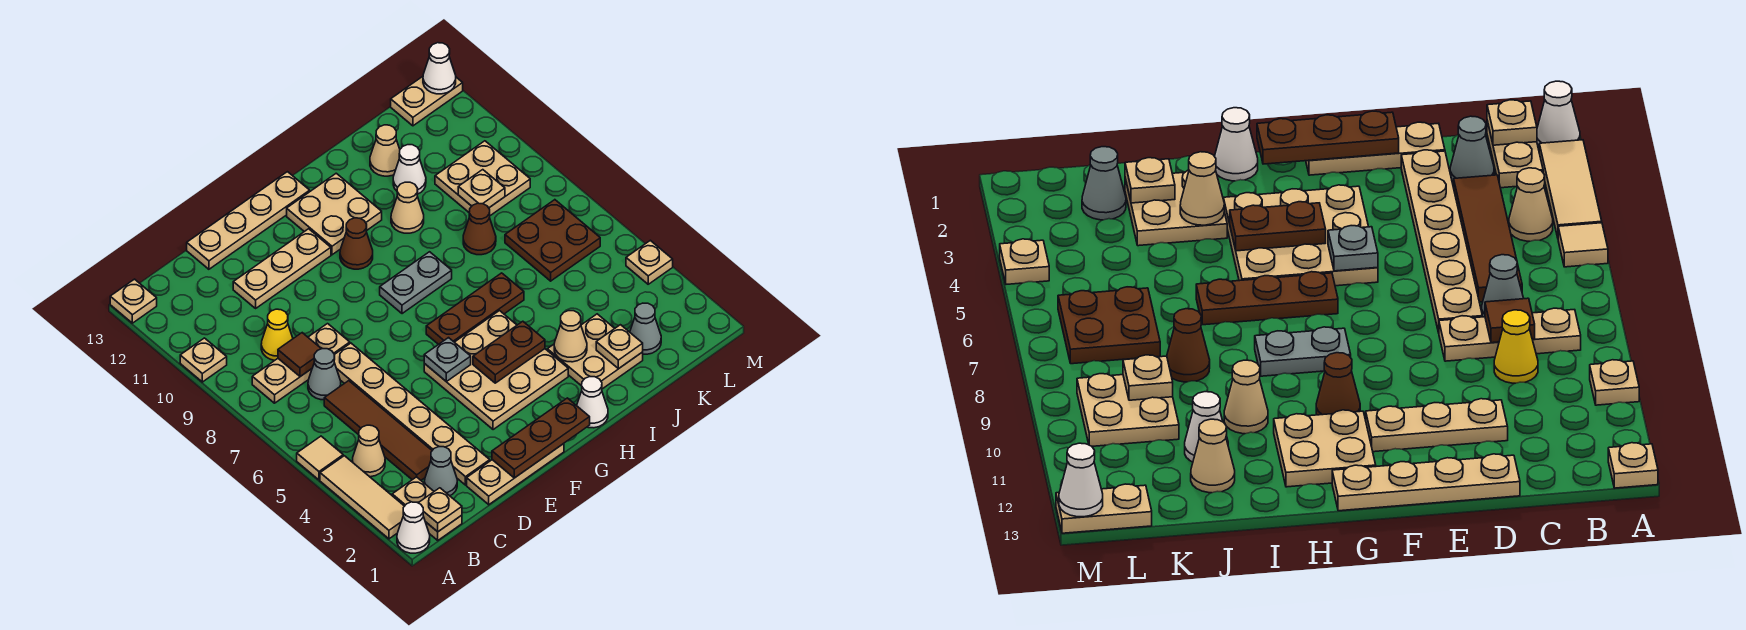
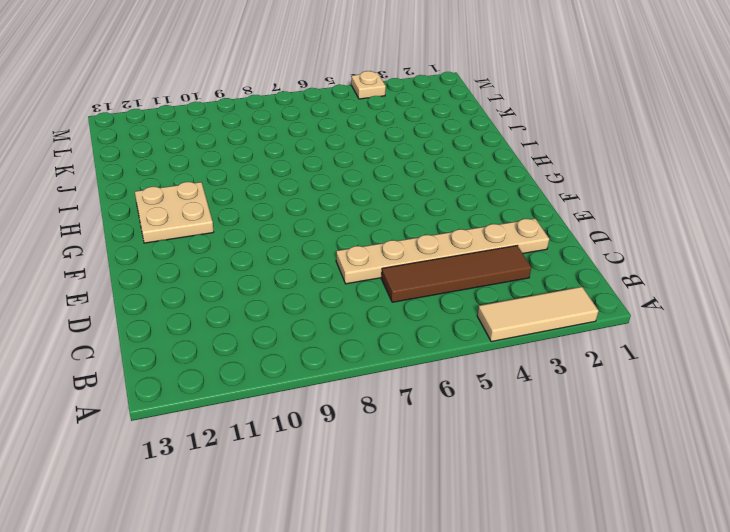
none -> white 1x1 cone [397,502,430,553]
none -> tan 1x1 tile [297,436,343,480]
none -> tan 1x1 plate [180,338,227,382]
none -> tan 1x1 plate [110,279,157,323]

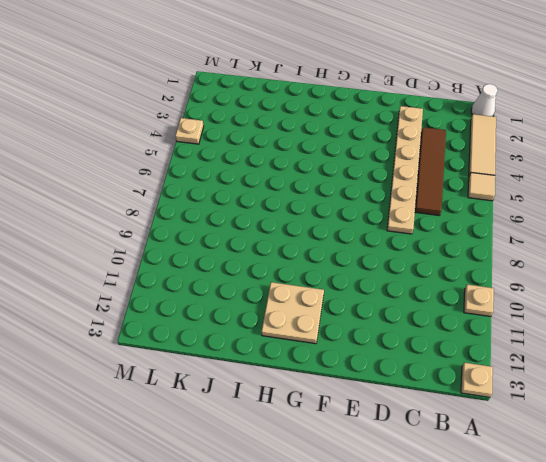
none -> tan 1x2 plate [392,477,462,540]
none -> tan 1x1 cone [353,425,385,477]
none -> tan 1x3 plate [252,324,350,403]
none -> grey 1x1 cone [425,447,457,496]

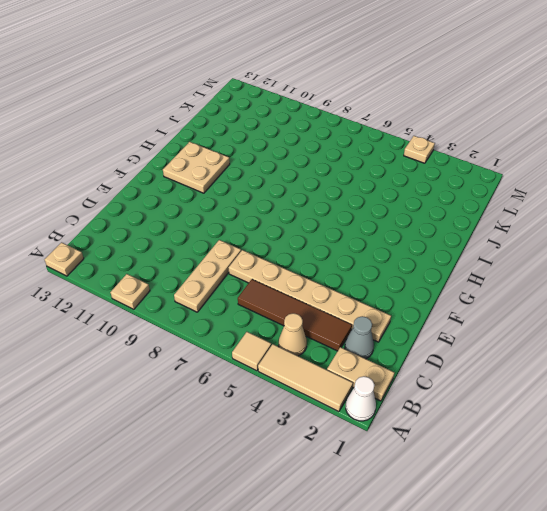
none -> grey 1x1 cone [308,349,341,400]
none -> yellow 1x1 cone [261,309,293,360]
none -> tan 1x3 plate [467,444,564,505]
none -> tan 1x3 plate [233,229,331,308]

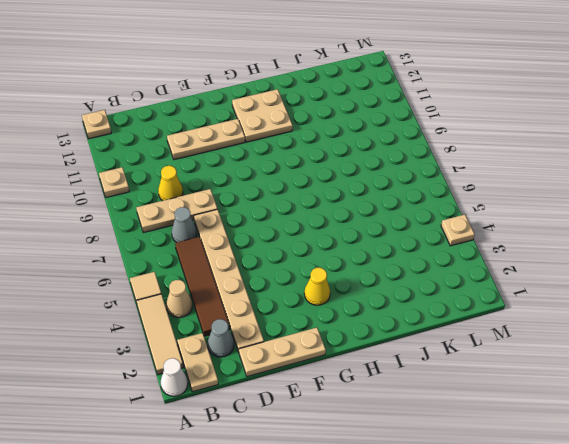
yellow 1x1 cone [304,268,330,305] -> tan 3x3 plate [424,311,568,430]
none -> tan 1x4 plate [187,172,310,269]
none -> brown 1x3 plate [426,273,524,345]
none -> grey 1x2 plate [380,252,452,314]
none -> brown 1x1 cone [340,218,373,269]

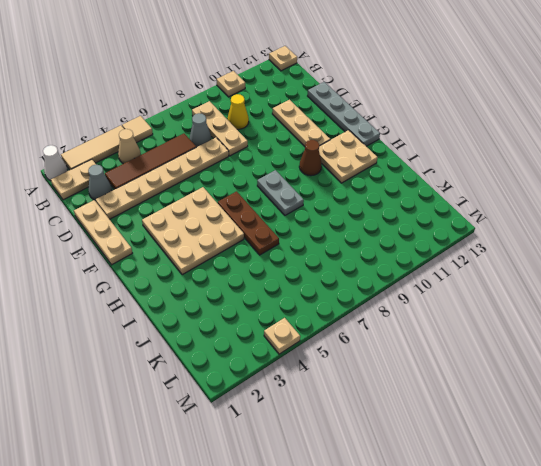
grey 1x4 plate [308,82,380,146] -> tan 1x4 plate [187,172,310,269]
none -> white 1x1 cone [577,377,608,428]
none -> tan 2x2 plate [547,314,643,389]
none -> tan 1x1 cone [391,182,424,233]
none -> brown 1x1 cone [463,203,496,255]

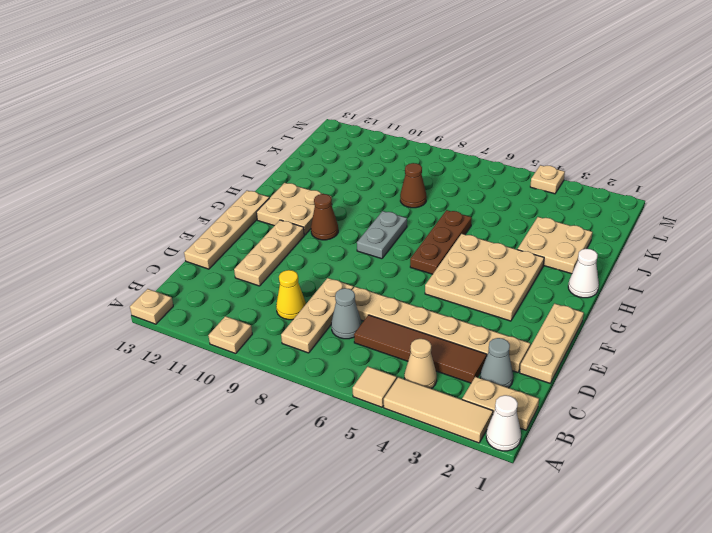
none -> tan 1x1 cone [391,182,424,233]
none -> white 1x1 cone [393,145,426,194]
none -> tan 1x1 cone [370,125,400,176]
none -> grey 1x1 cone [630,303,661,354]

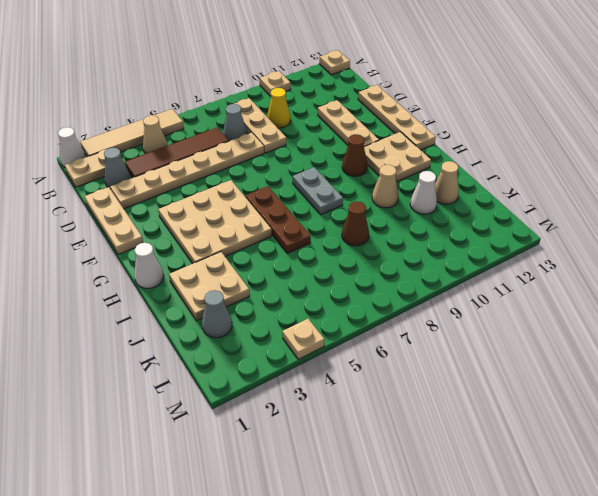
none -> brown 2x2 plate [505,200,600,281]
none -> tan 2x2 plate [435,141,530,216]
none -> tan 1x2 plate [391,77,463,126]
none -> tan 1x1 plate [419,488,462,532]

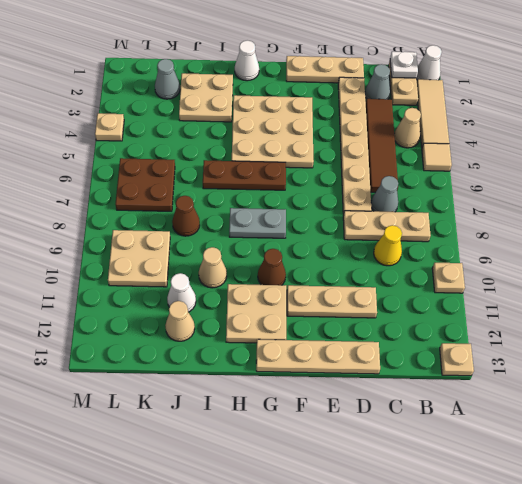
white 1x1 plate [390,52,418,78] -> tan 1x1 plate [419,488,462,532]
none -> tan 1x2 plate [391,77,463,126]
none -> brown 1x1 tile [278,333,321,377]
none -> brown 1x3 plate [492,398,590,478]
none -> grey 1x1 plate [424,338,471,382]

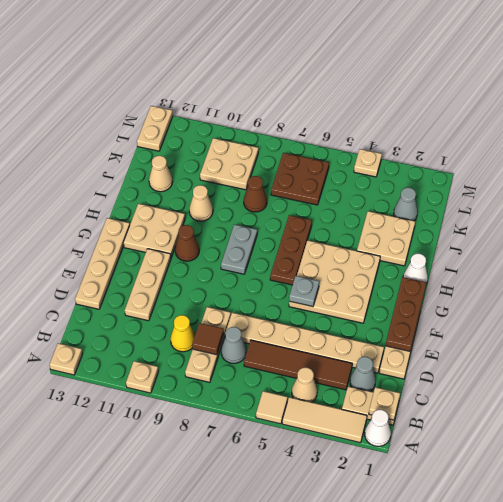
none -> white 1x1 cone [393,145,426,194]
none -> brown 1x2 plate [473,321,545,383]
none -> tan 1x1 cone [554,311,587,362]
none -> tan 1x1 plate [596,325,643,369]

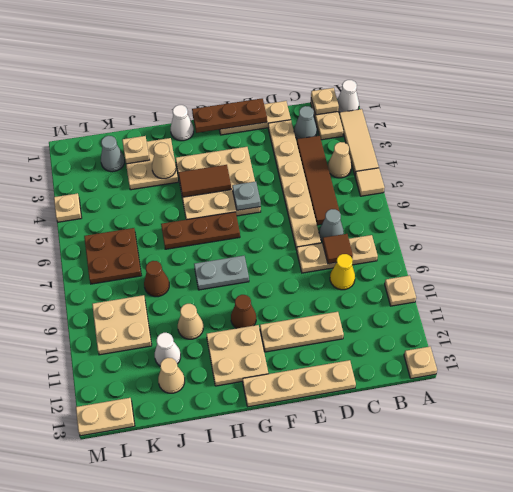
brown 1x2 tile [178,165,231,197] -> brown 1x2 plate [473,321,545,383]
none -> tan 1x1 plate [458,170,505,208]
none -> white 1x1 cone [423,43,456,94]

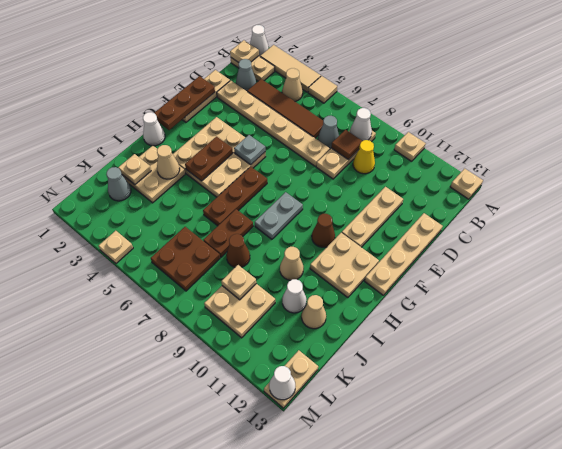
white 1x1 cone [350,108,372,141] -> none
brown 1x2 plate [203,209,253,257] -> none

